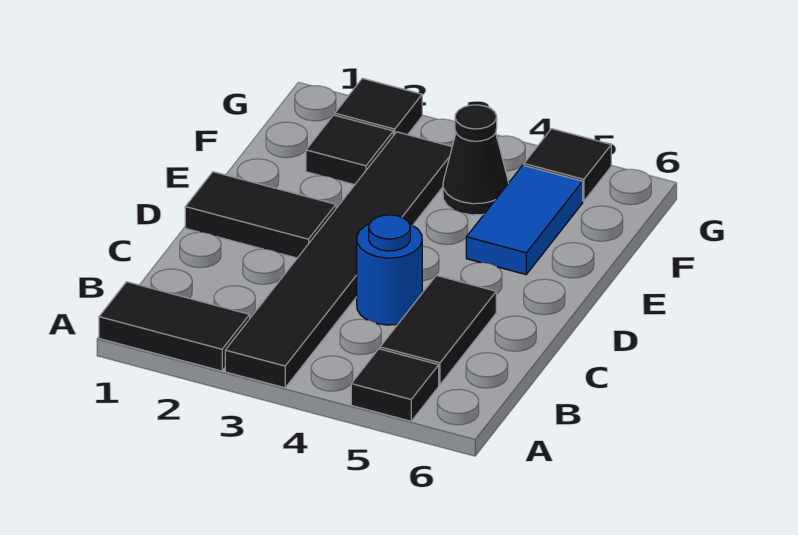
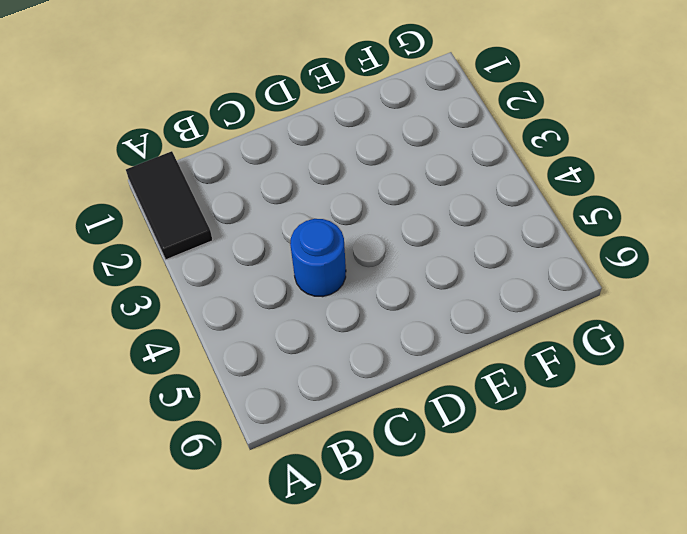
none -> black 1x6 tile [225,132,452,388]
none -> black 1x1 tile [351,349,439,421]

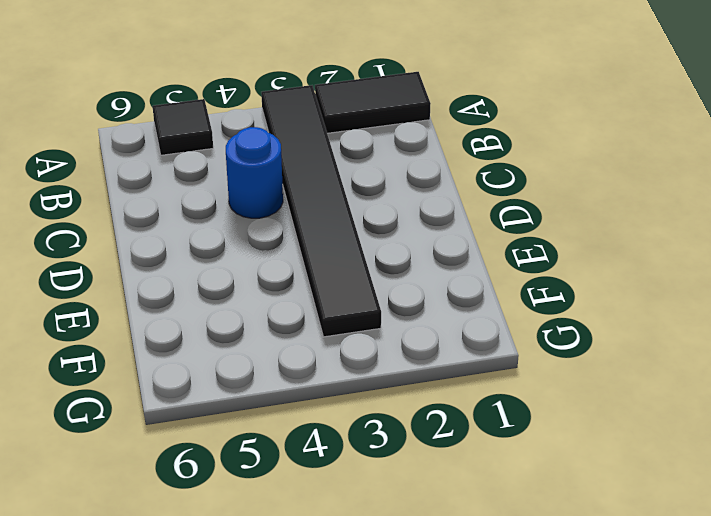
none -> black 1x2 tile [380,275,496,385]
none -> black 1x2 tile [185,172,336,258]

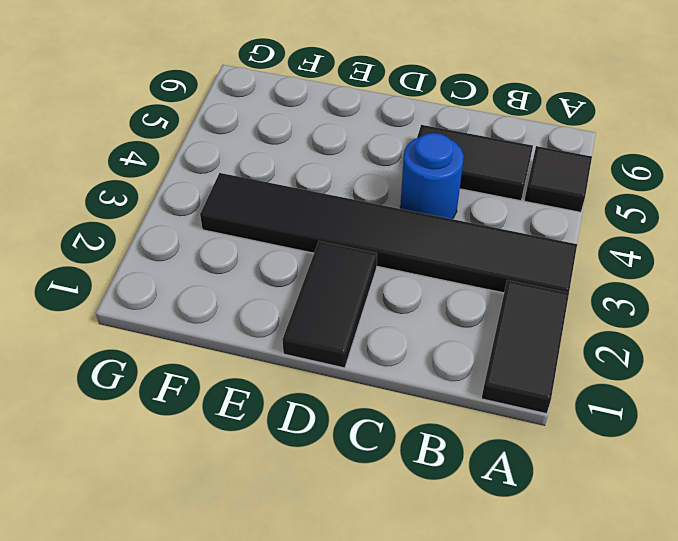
none -> blue 1x2 tile [466,165,583,274]
none -> black 1x1 tile [306,115,393,185]

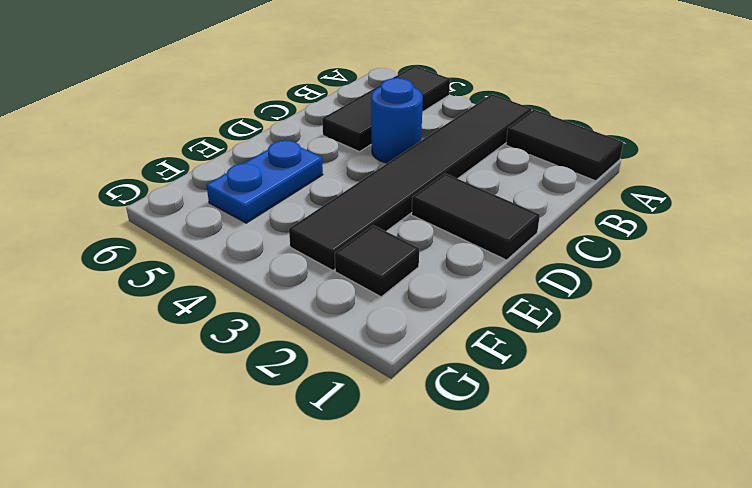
blue 1x2 plate [206,140,323,223] -> blue 1x2 tile [466,165,583,274]
none -> black 1x1 cone [443,105,508,215]
none -> black 1x1 tile [335,78,422,135]

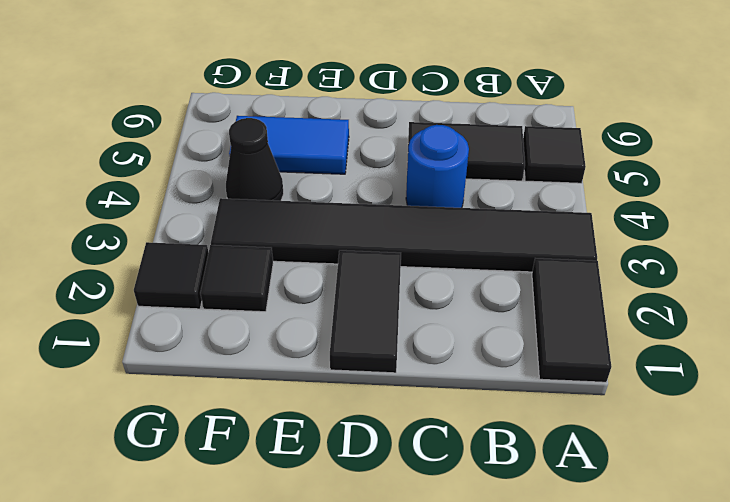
none -> black 1x1 tile [524,129,611,201]

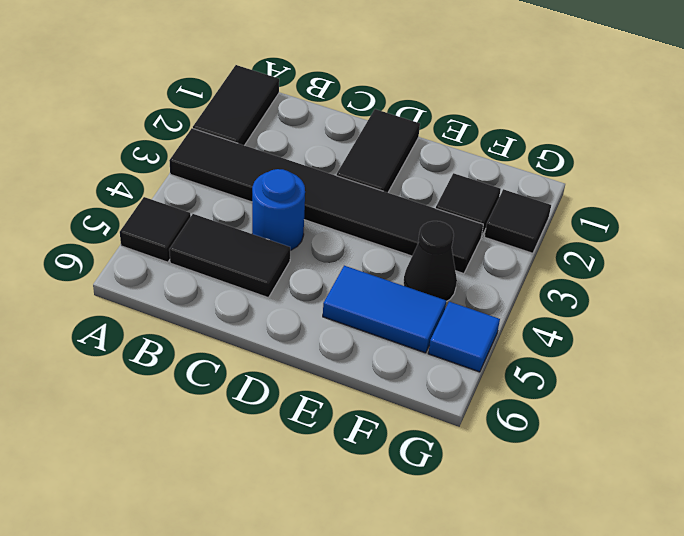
blue 1x1 tile [428,302,500,372] -> black 1x1 tile [524,129,611,201]

